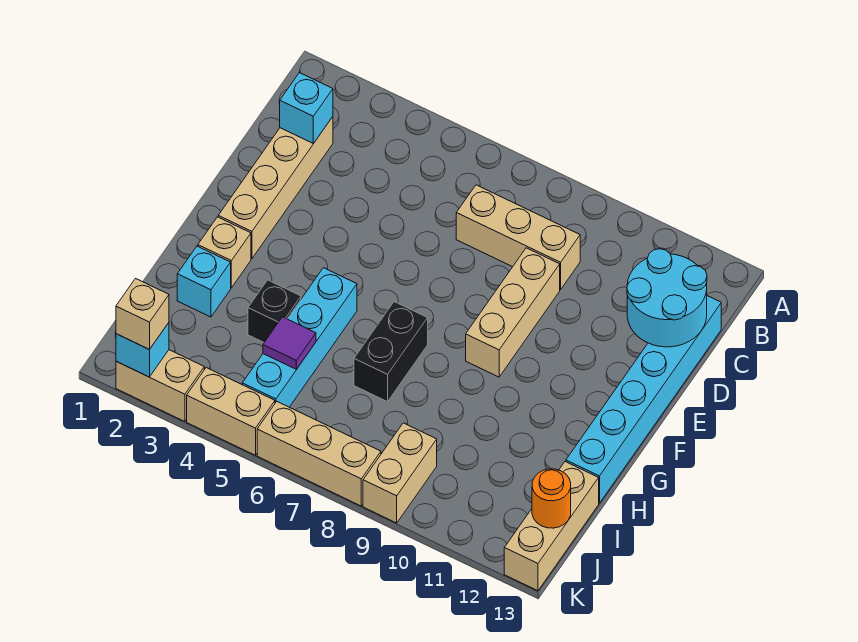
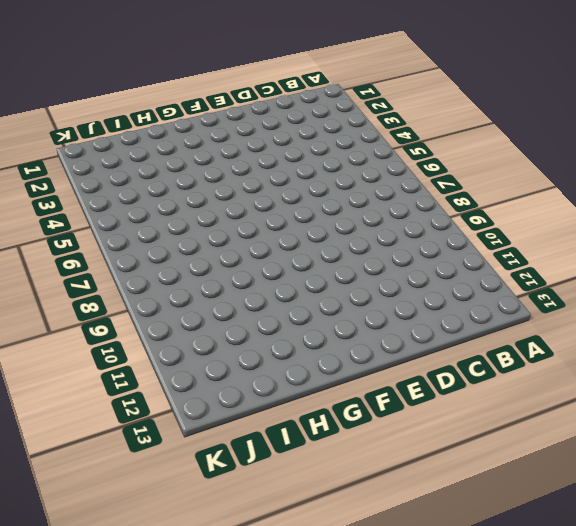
none -> tan 1x4 brick [218,117,333,259]
none -> tan 1x3 brick [456,185,580,290]
none -> cyan 1x6 brick [566,296,721,503]

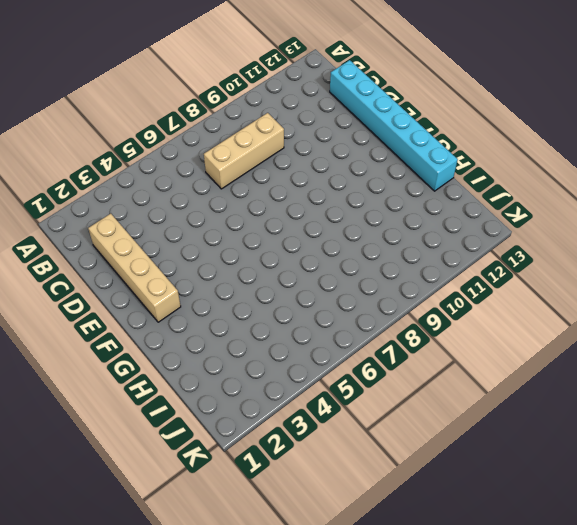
none -> tan 1x3 brick [466,248,560,377]
none -> tan 1x1 brick [198,217,251,288]
none -> cyan 1x4 brick [242,268,357,407]

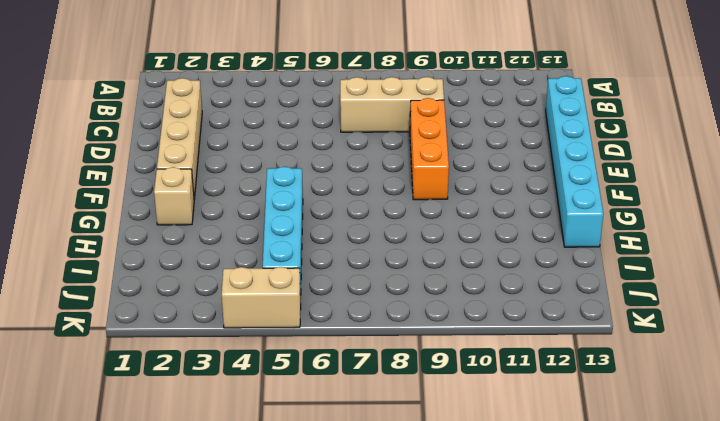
orange 1x3 brick [410,98,449,200] -> tan 1x3 brick [466,248,560,377]
none -> black 1x2 brick [354,302,428,402]
none -> cyan 1x1 brick [177,246,231,317]
none -> black 1x1 brick [248,280,301,342]

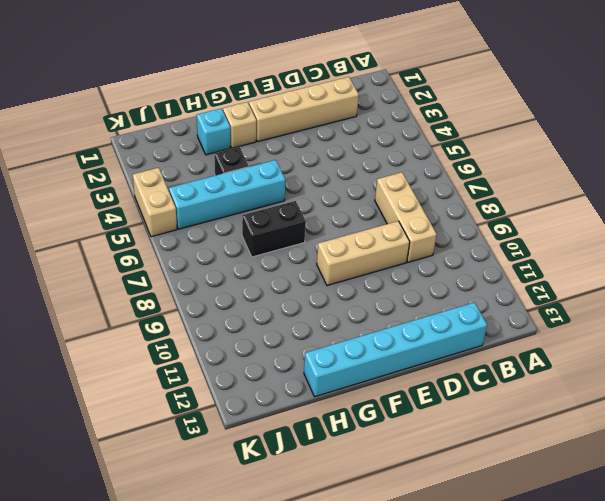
none -> tan 1x3 brick [504,462,599,591]
none -> tan 1x2 brick [363,423,437,523]
none -> tan 1x2 brick [116,350,204,422]

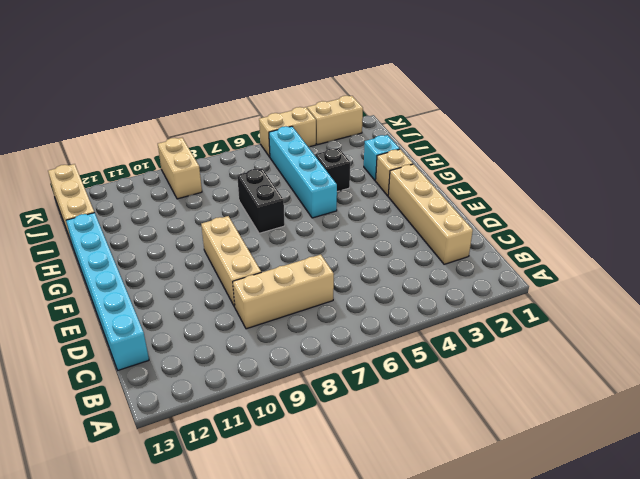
none -> tan 1x3 brick [257,402,381,506]
none -> cyan 1x1 brick [280,73,333,144]
none -> cyan 2x2 round brick [627,249,707,347]

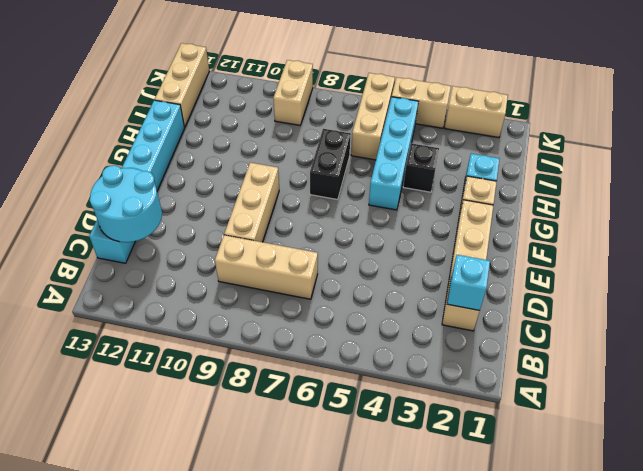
tan 1x3 brick [351,73,395,160] -> tan 1x3 brick turned to [257,402,381,506]
none -> purple 1x1 tile [263,317,316,369]
none -> orange 1x1 round brick [532,469,571,528]
none -> cyan 1x1 brick [116,323,169,377]

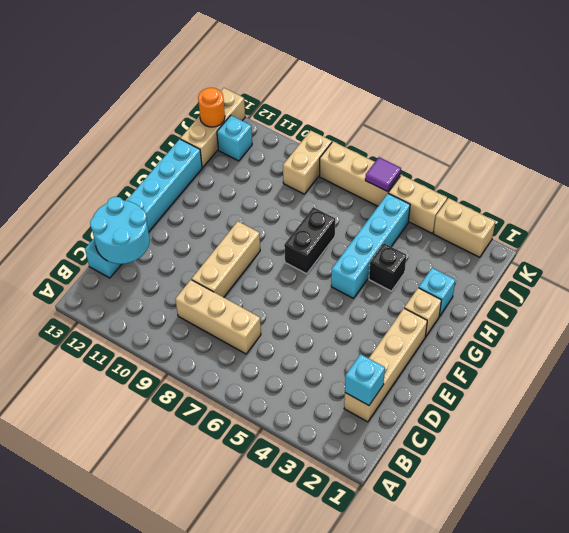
cyan 1x1 brick [217,116,252,161] -> cyan 1x1 brick moved to [116,323,169,377]
purple 1x1 tile [365,157,401,191] -> purple 1x1 tile moved to [263,317,316,369]
none -> tan 1x1 brick [116,279,169,350]

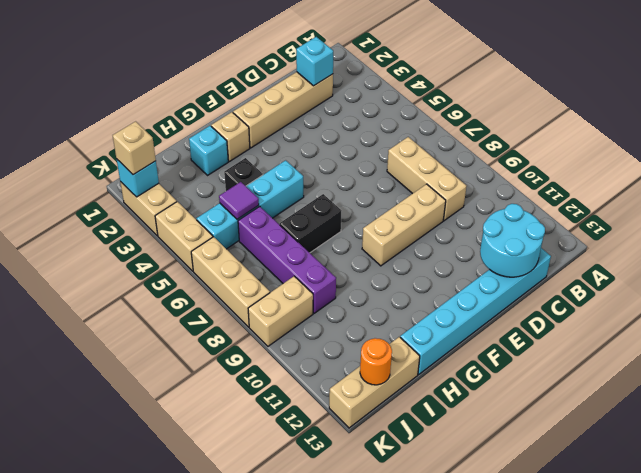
purple 1x4 brick [238,206,336,313] -> none

